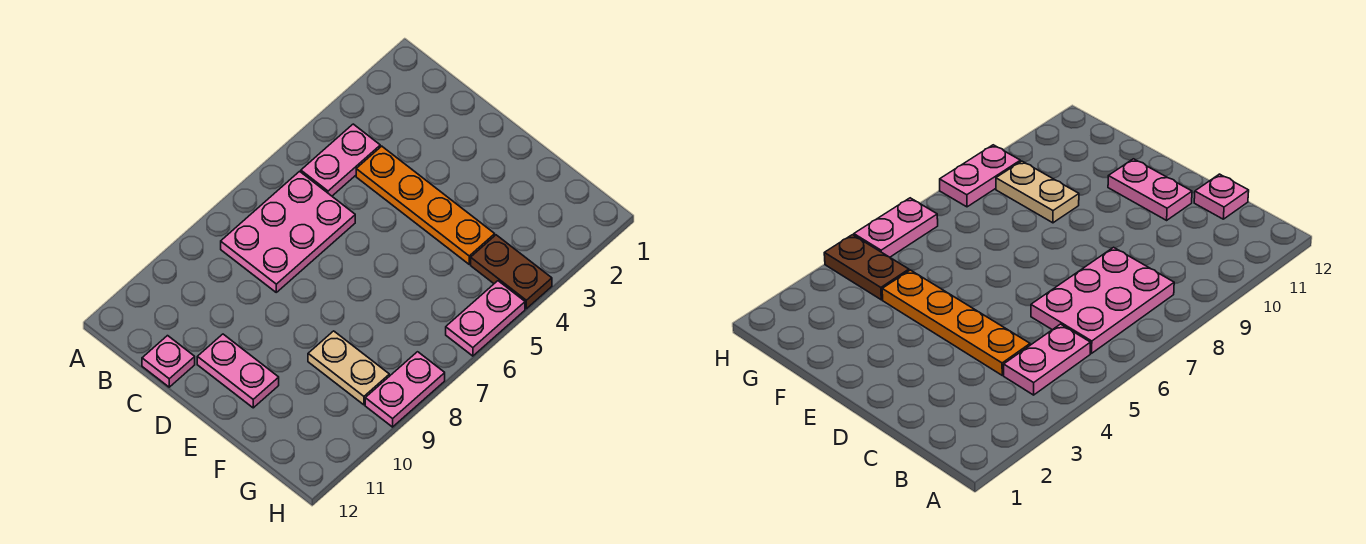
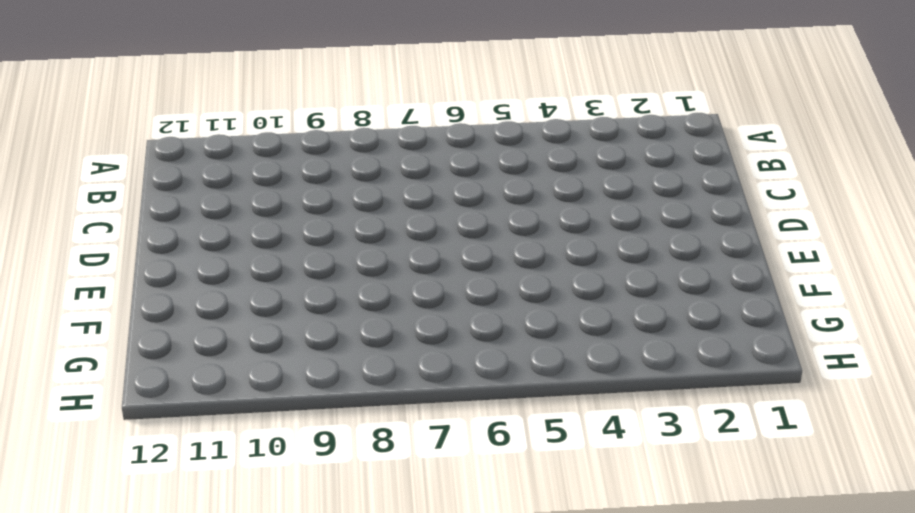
none -> pink 1x2 plate [301,124,380,196]
none -> pink 2x3 plate [221,171,355,292]

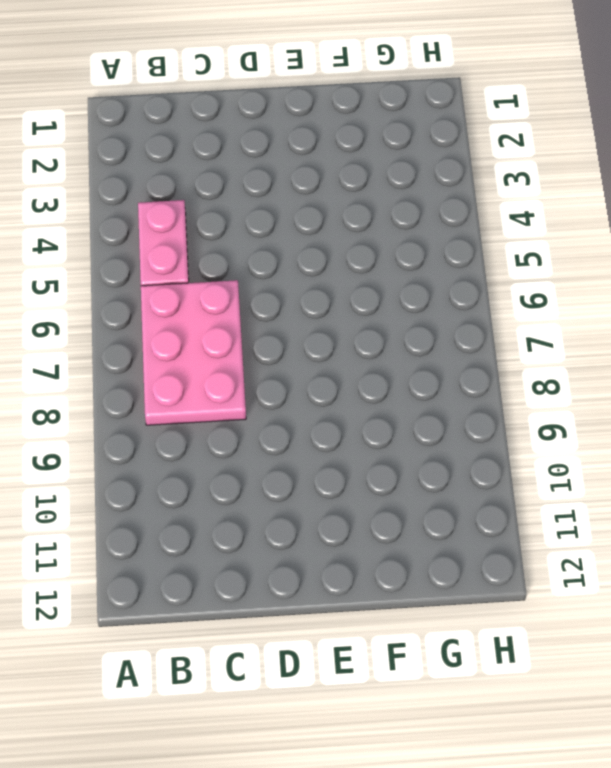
none -> orange 1x4 plate [356,146,495,264]
none -> pink 1x1 plate [142,336,195,387]

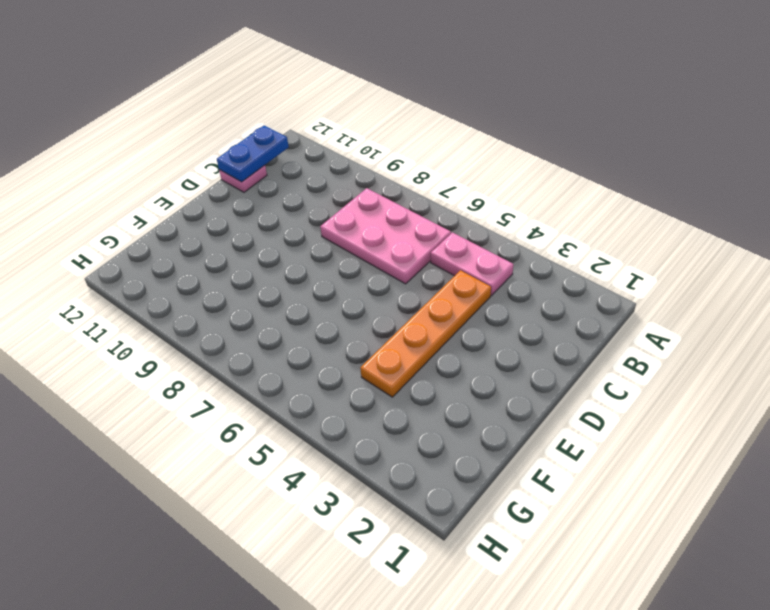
blue 1x2 plate [217,125,289,182] -> none
none -> pink 1x2 plate [197,334,279,408]
none -> tan 1x2 plate [308,331,389,405]

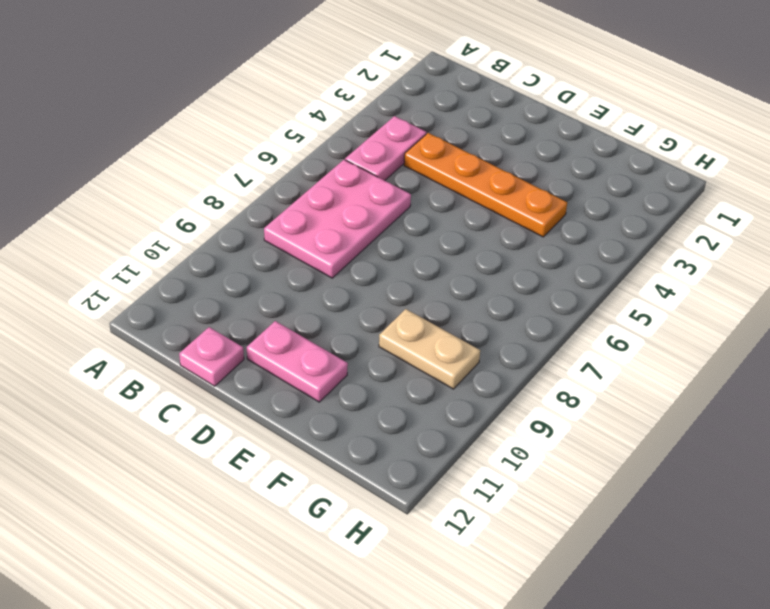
none -> brown 1x2 plate [471,235,552,309]
none -> pink 1x2 plate [446,281,525,356]

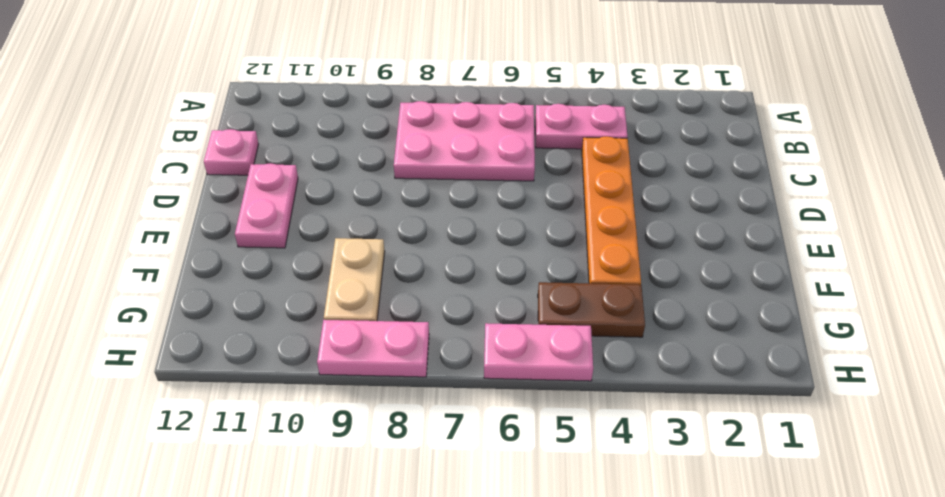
brown 1x2 plate [538,282,645,337] -> brown 1x2 plate turned to [471,235,552,309]

